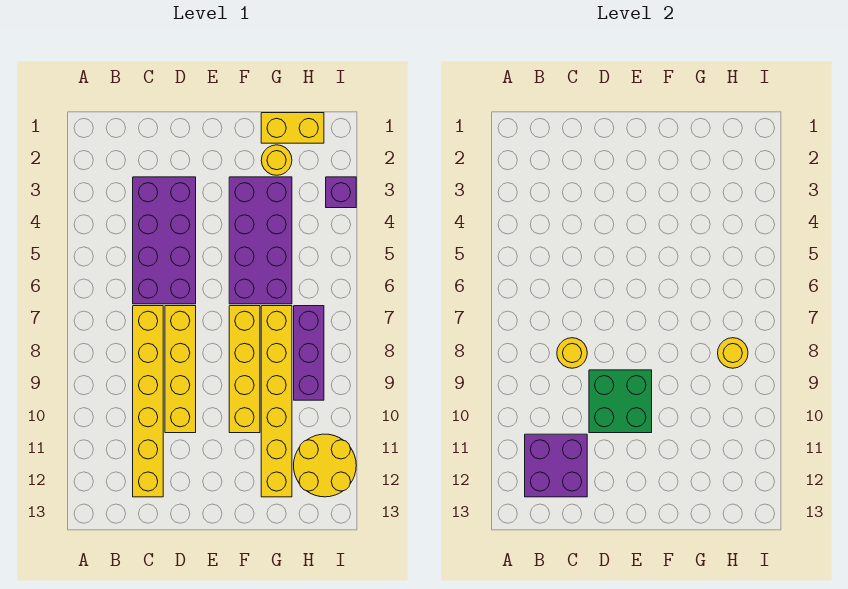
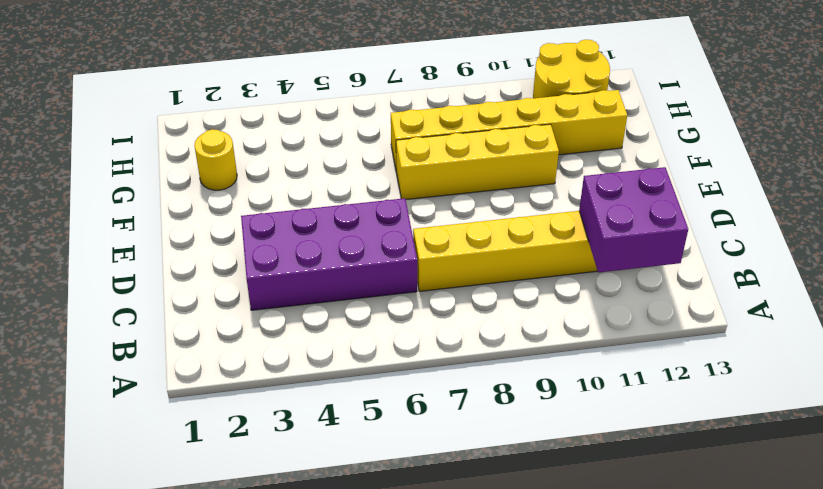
none -> yellow 1x4 brick [165,306,196,433]
none -> purple 2x4 brick [229,177,292,304]
none -> yellow 1x2 brick [261,113,324,143]

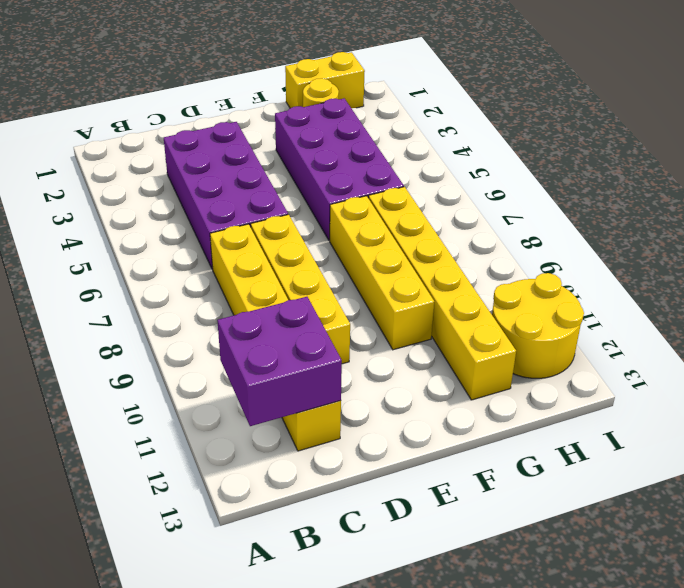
none -> purple 1x3 brick [294,306,324,400]
none -> purple 1x1 brick [326,177,356,208]
none -> yellow 1x1 round brick [557,338,587,368]

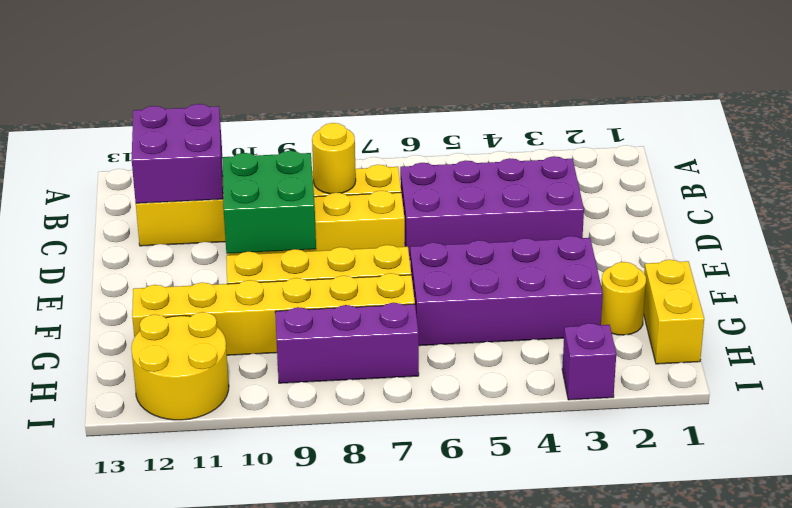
none -> yellow 1x1 round brick [718,338,748,368]

